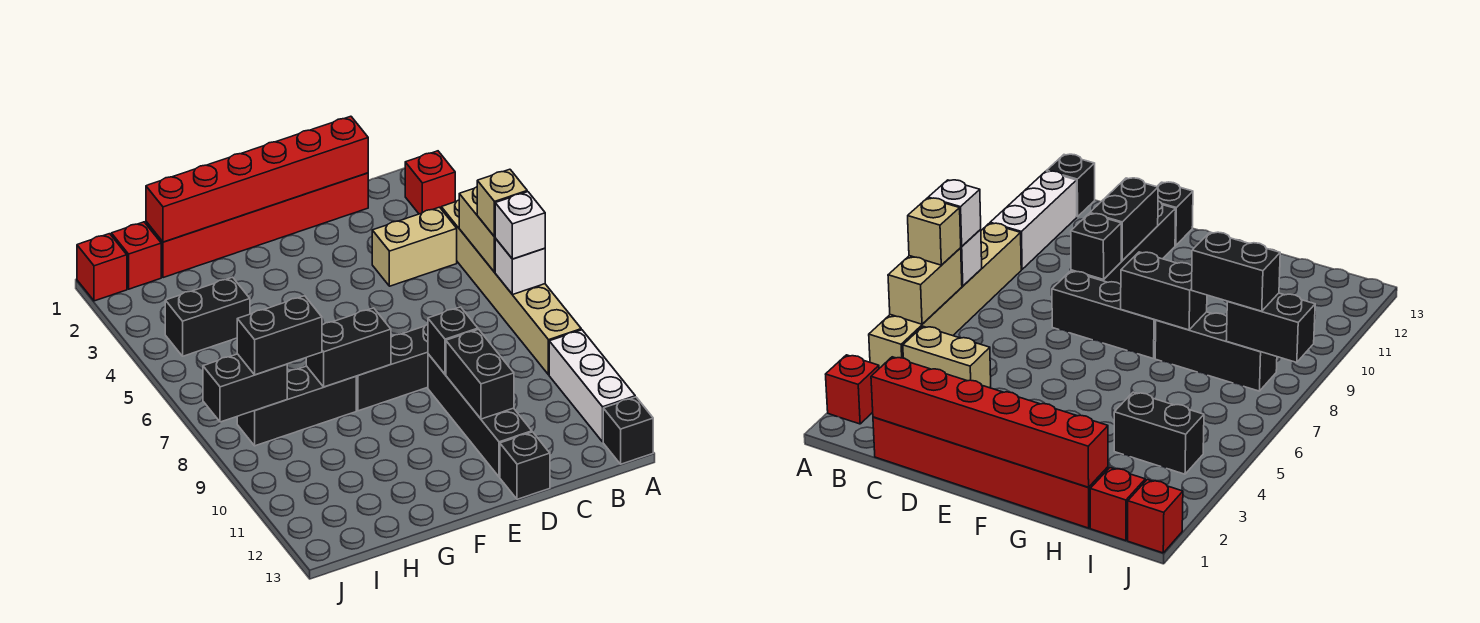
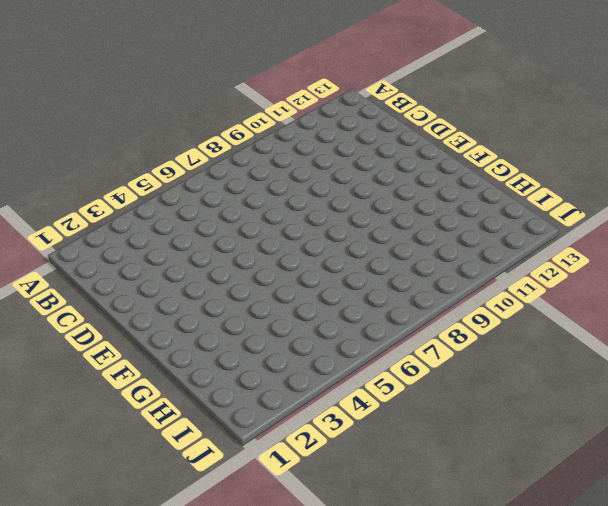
none -> red 1x1 brick [405,151,455,214]
none -> tan 1x6 brick [441,200,581,375]
none -> white 1x3 brick [549,330,635,442]

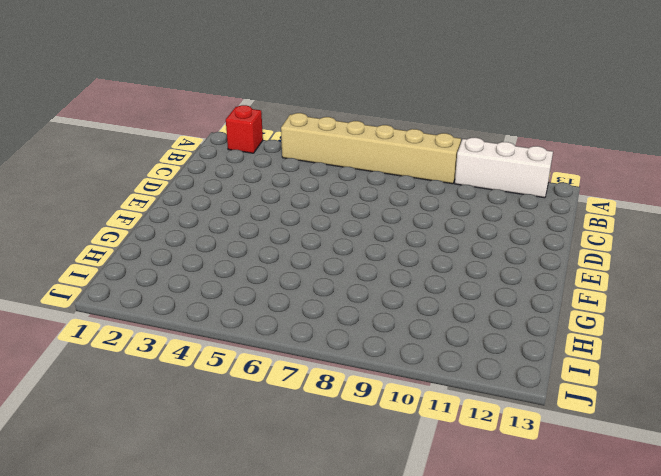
none -> black 1x1 brick [603,397,653,464]
none -> tan 1x2 brick [372,207,457,286]
none -> red 1x6 brick [146,173,368,278]

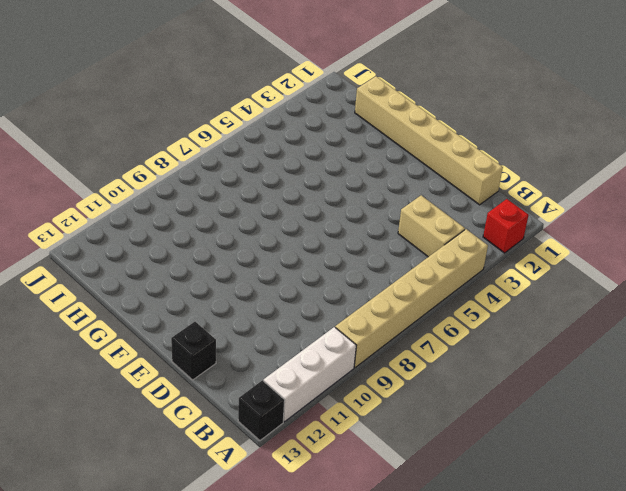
tan 1x6 brick [355,76,503,205] -> red 1x6 brick [146,173,368,278]
none -> black 1x3 brick [356,324,428,411]
none -> black 1x4 brick [428,354,532,477]
none -> black 1x3 brick [237,366,356,446]

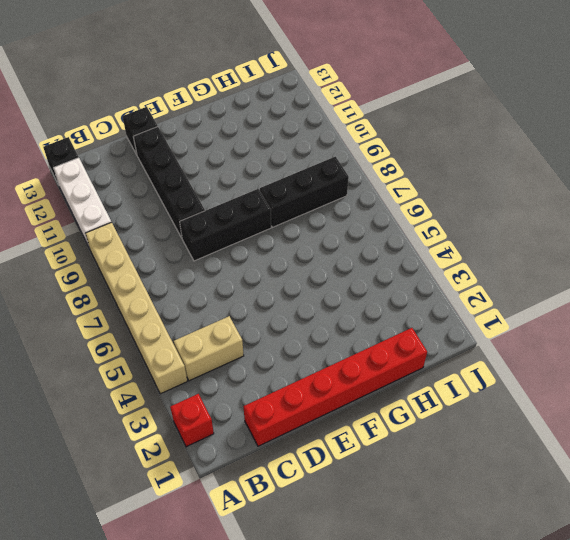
none -> black 1x2 brick [165,277,250,356]
none -> red 1x1 brick [111,222,161,289]
none -> red 1x1 brick [77,234,127,301]

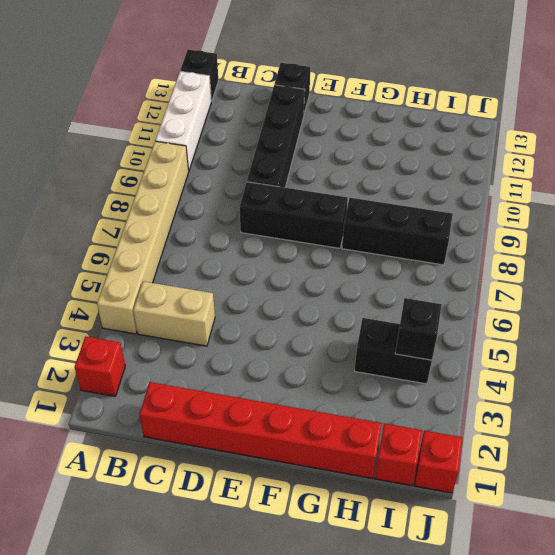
black 1x1 brick [395,298,442,360] -> black 1x1 brick moved to [428,307,478,374]
none -> tan 1x2 brick [459,187,495,272]
none -> white 1x1 brick [495,238,545,295]
none -> red 1x6 brick [146,116,368,242]

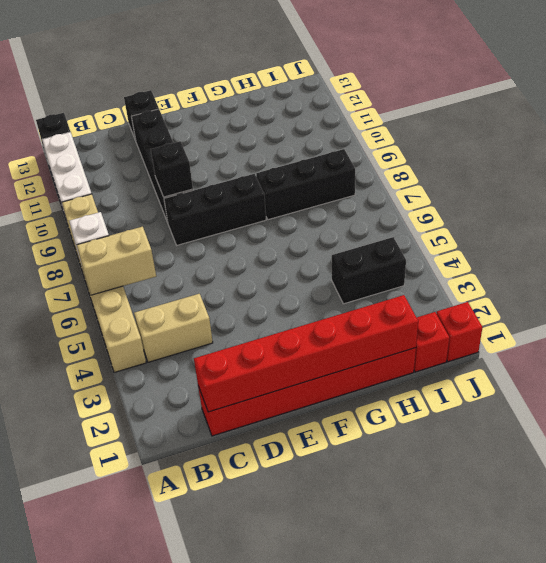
tan 1x2 brick [77,227,156,295] -> tan 1x2 brick turned to [459,187,495,272]
none -> red 1x1 brick [405,151,455,214]
none -> black 1x2 brick [446,329,514,419]
none -> black 1x2 brick [306,308,391,387]

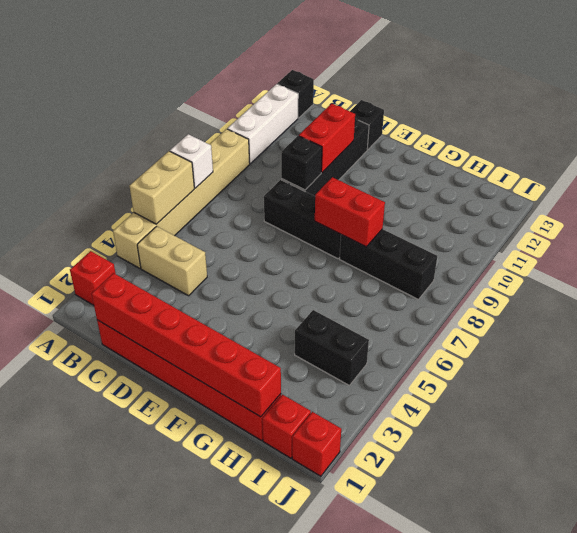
red 1x2 brick [299,103,355,172] -> black 1x2 brick [446,329,514,419]
red 1x2 brick [315,177,385,247] -> black 1x2 brick [306,308,391,387]
none -> black 1x2 brick [203,354,287,422]
none -> tan 1x1 brick [477,169,527,237]
none -> white 1x1 brick [495,192,545,259]

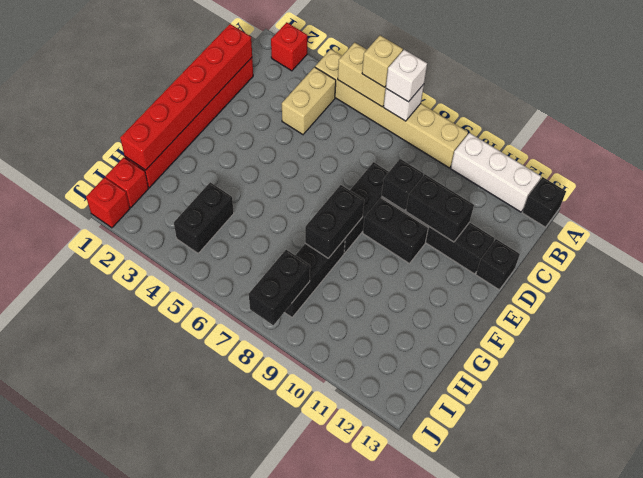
black 1x2 brick [363,198,428,264] -> black 1x2 brick turned to [237,296,322,375]

